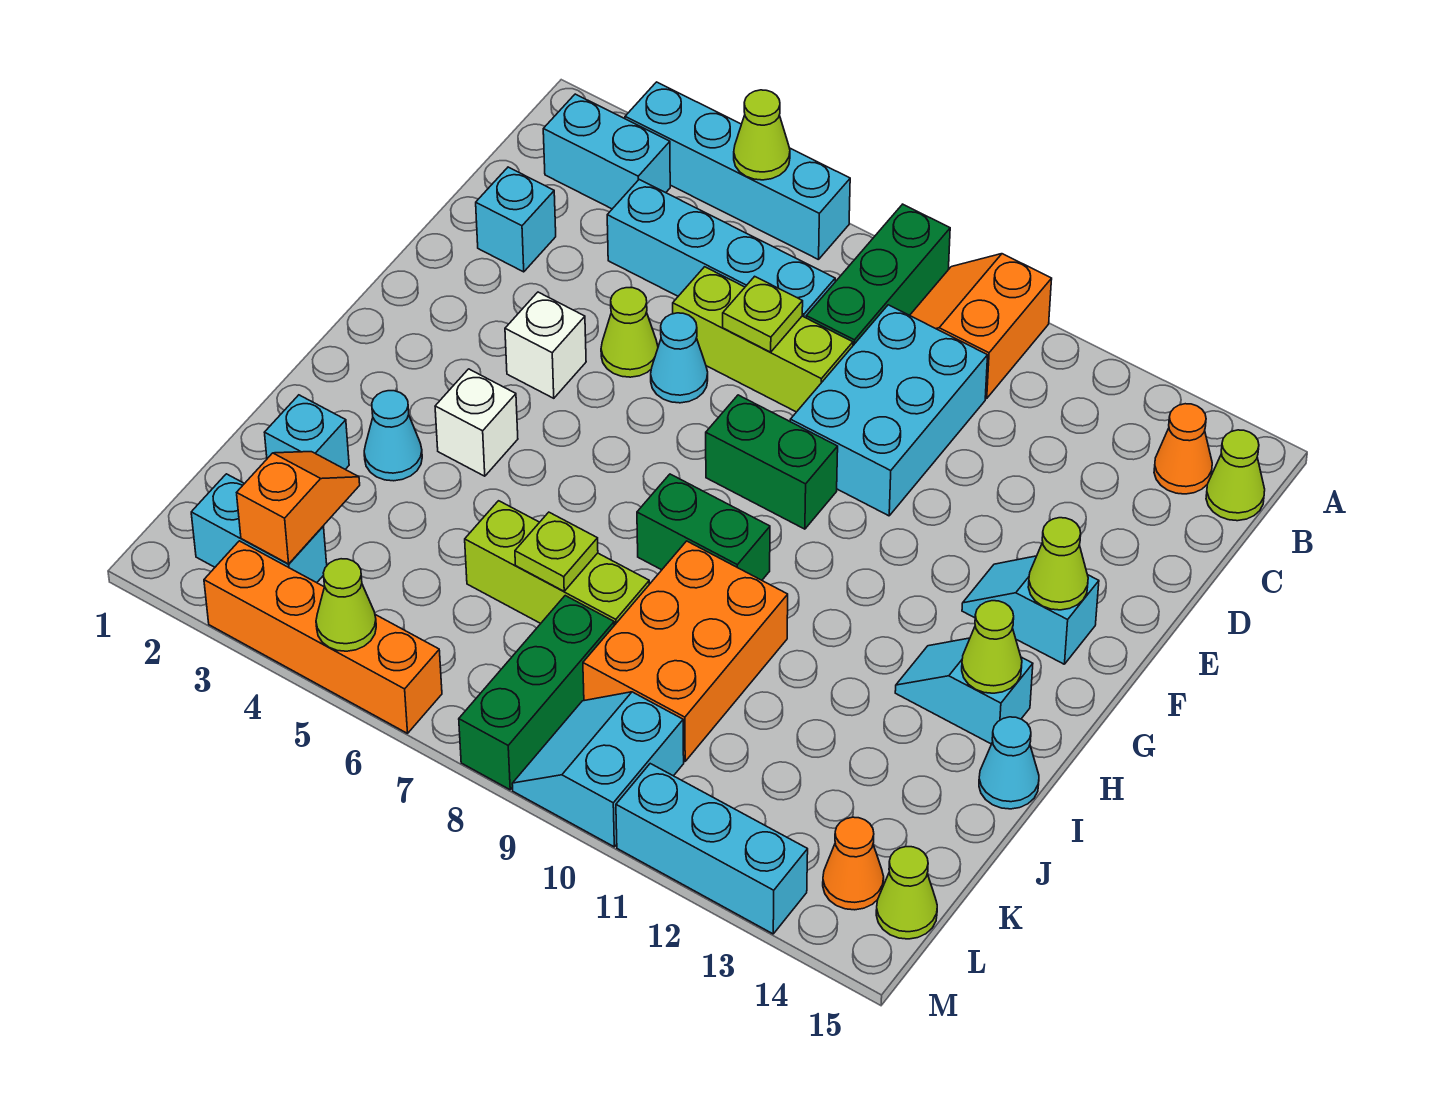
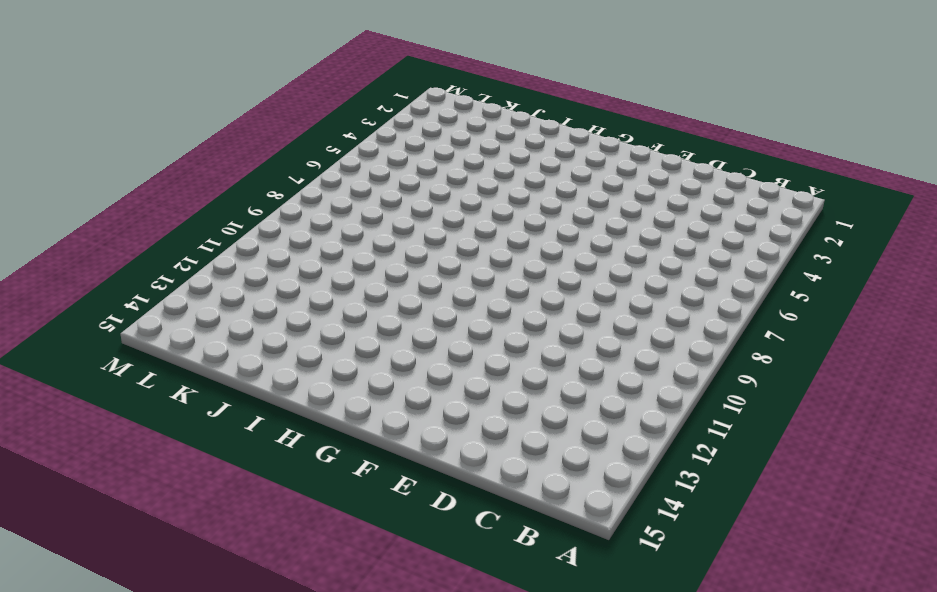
none -> cyan 1x4 brick [625,82,850,260]
none -> green 1x3 brick [806,204,950,345]
none -> orange 2x2 slope [910,254,1052,398]
none -> cyan 1x2 brick [543,94,670,209]

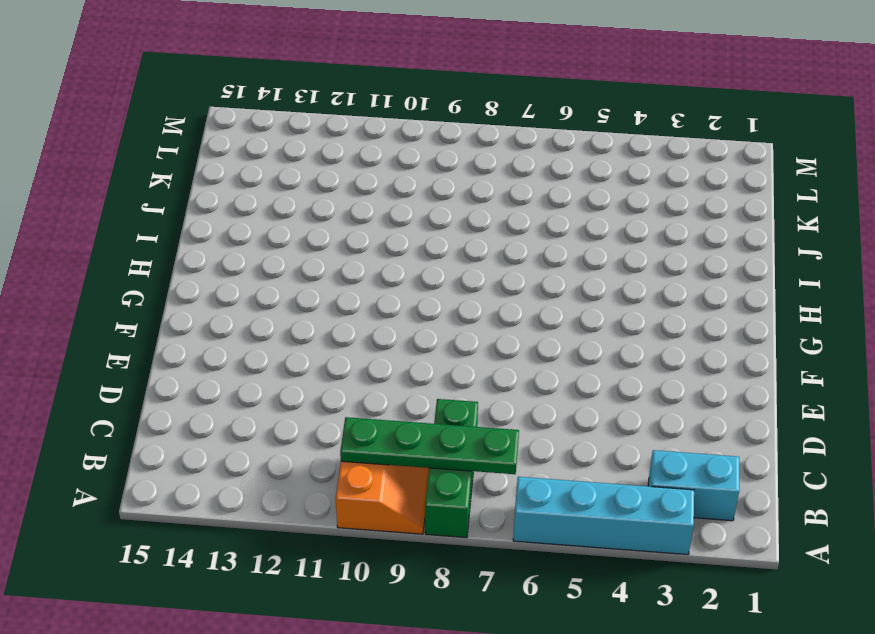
green 1x4 plate [340,417,519,474] -> none
none -> orange 1x1 cone [1154,404,1212,494]
none -> lime 1x1 cone [1206,430,1265,521]
none -> cyan 1x4 brick [607,180,835,318]
none -> cyan 2x3 brick [790,305,988,516]

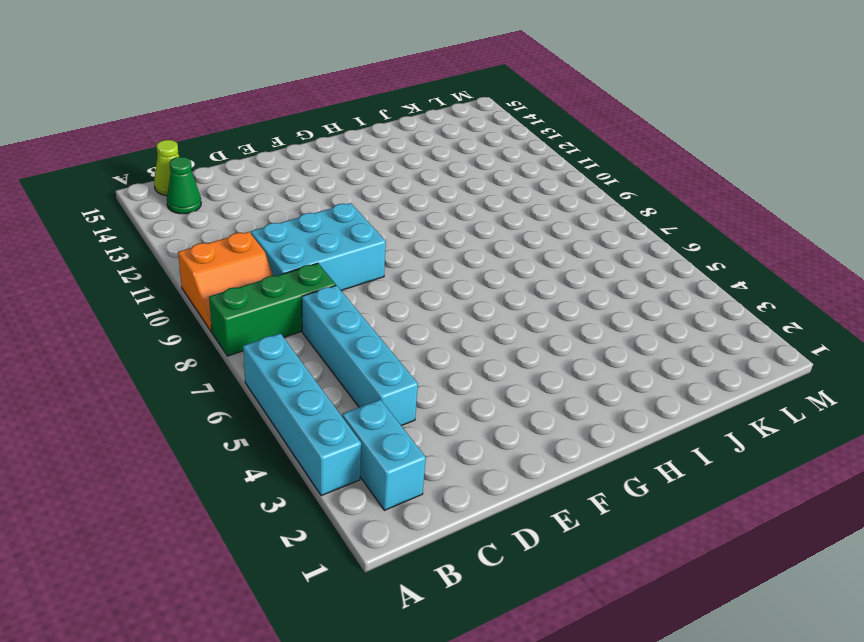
green 1x1 cone [167,157,201,214] -> orange 1x1 cone [1154,404,1212,494]
none -> cyan 1x1 brick [476,167,556,272]
none -> lime 1x3 brick [673,267,853,412]
none -> lime 1x1 cone [601,288,658,377]
none -> cyan 1x1 cone [651,313,708,403]

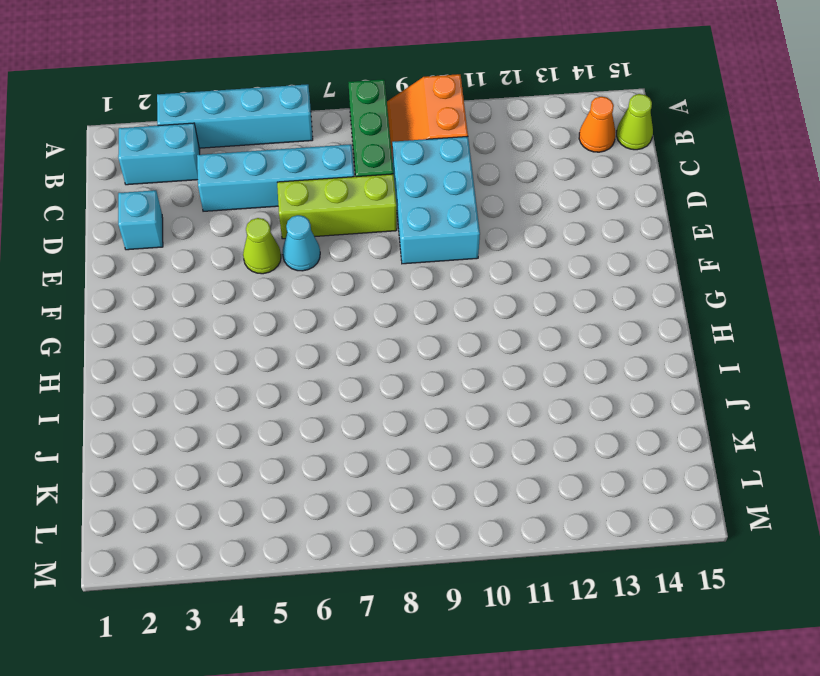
none -> white 1x1 brick [505,292,586,398]
none -> green 1x2 brick [706,395,838,529]
none -> cyan 1x2 slope [962,556,1099,664]
none -> white 1x1 brick [435,369,518,476]

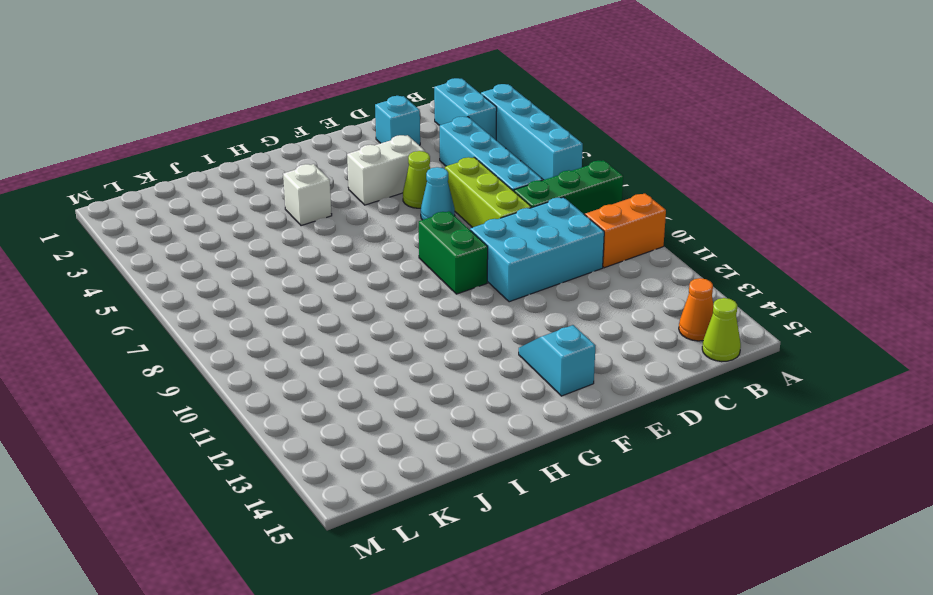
white 1x2 brick [347,135,425,205] -> white 1x1 brick [505,292,586,398]
none -> green 1x2 brick [637,474,770,580]
none -> cyan 1x2 slope [895,638,1033,744]
none -> cyan 1x1 cone [364,391,422,481]
none -> orange 2x3 brick [583,541,788,761]

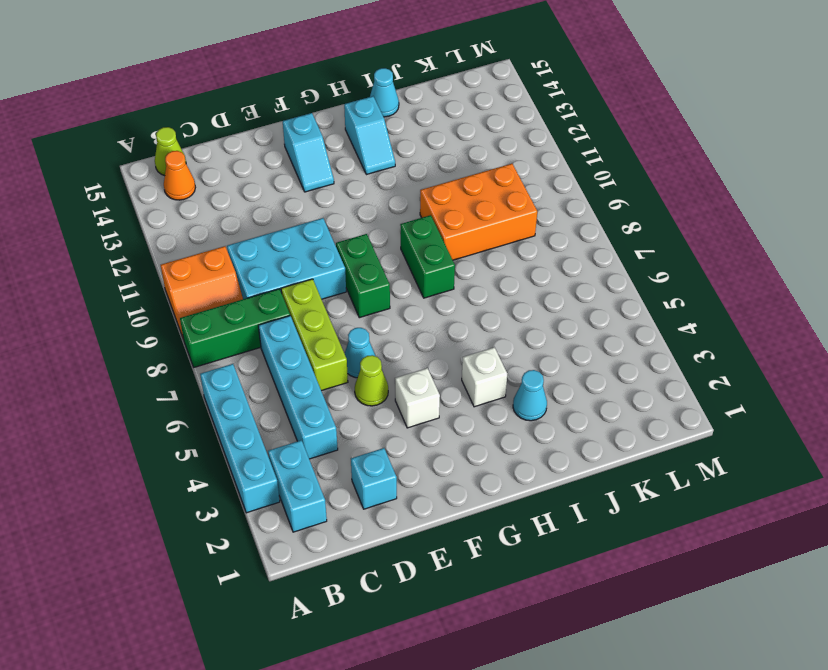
none -> cyan 1x1 brick [265,395,349,469]
none -> lime 1x3 brick [465,501,649,625]
none -> green 1x3 brick [459,596,614,790]
none -> cyan 1x2 brick [191,474,327,583]

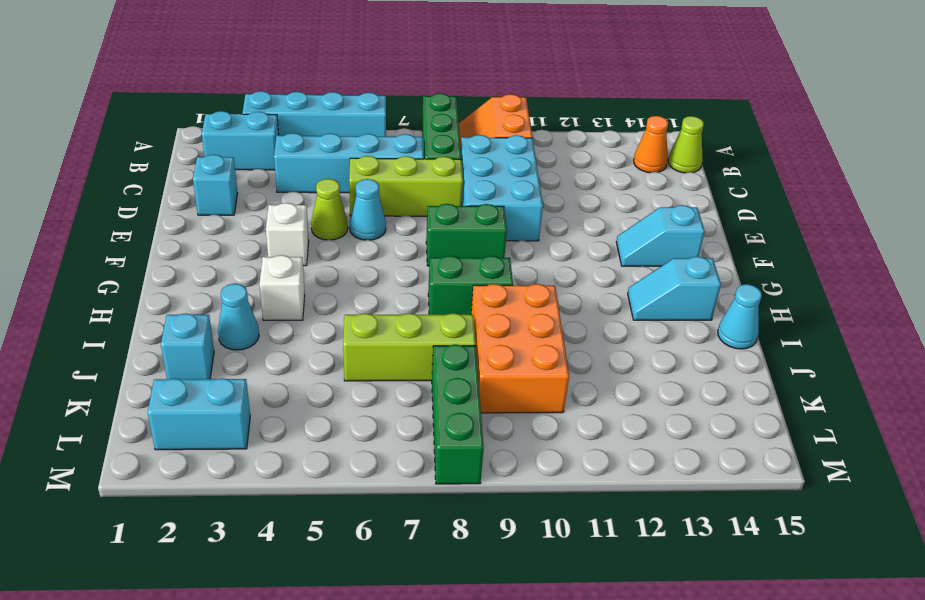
none -> cyan 2x2 slope [512,692,684,847]
none -> orange 1x1 cone [823,817,884,910]
none -> lime 1x1 cone [876,847,937,939]
none -> orange 1x4 brick [204,541,442,733]

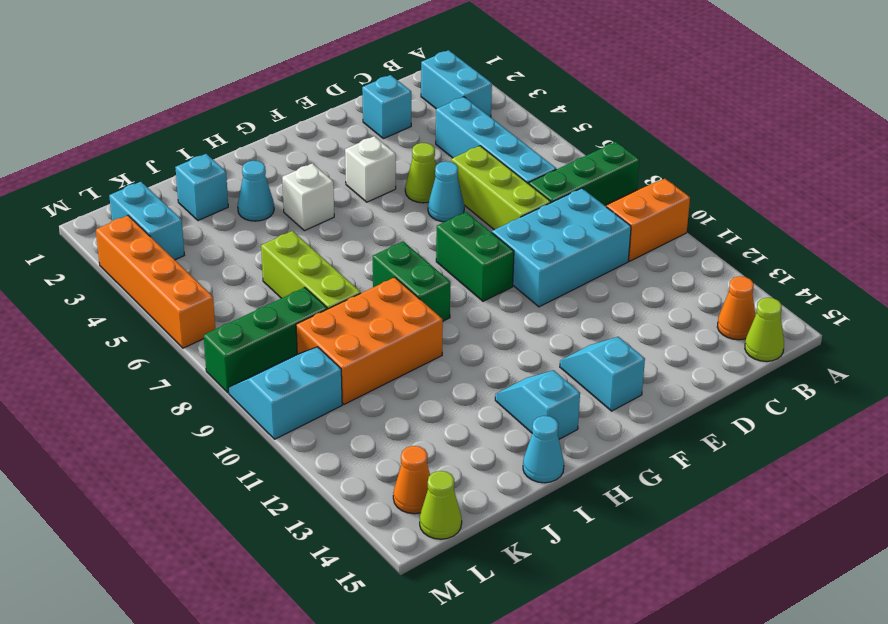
none -> cyan 1x4 brick [625,82,850,260]
none -> cyan 1x3 brick [616,764,808,934]
none -> lime 1x1 cone [734,90,790,180]
none -> lime 1x1 plate [723,276,803,352]

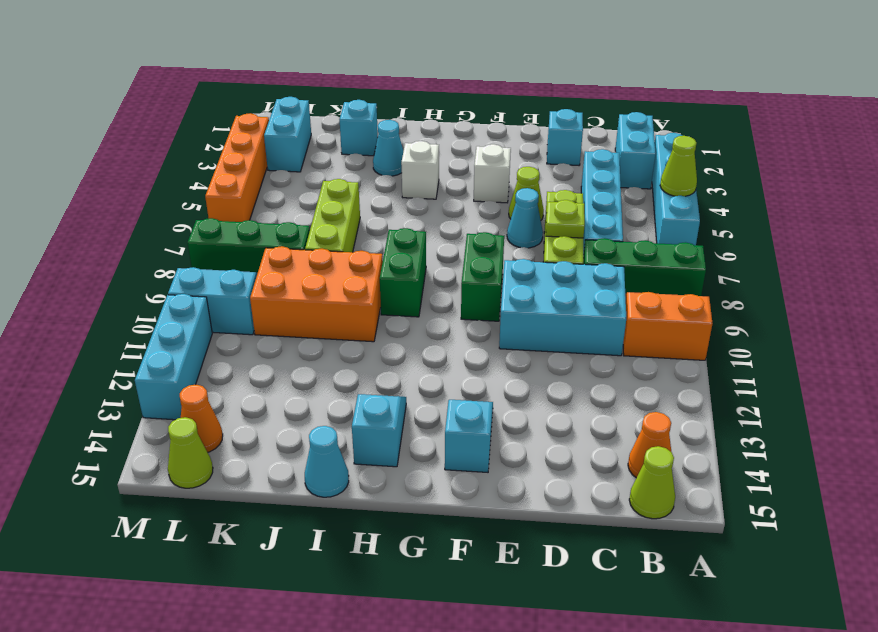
none -> lime 1x1 cone [1028,518,1088,610]
none -> lime 1x1 cone [962,601,1022,693]
none -> lime 1x1 plate [515,512,598,591]
none -> orange 1x2 slope [237,452,360,564]

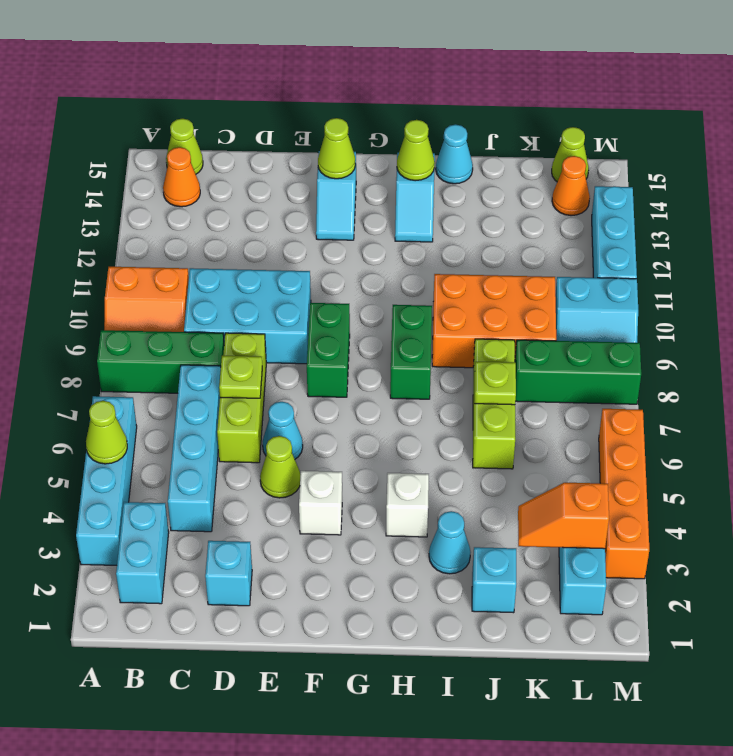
none -> lime 1x1 cone [316,559,376,651]

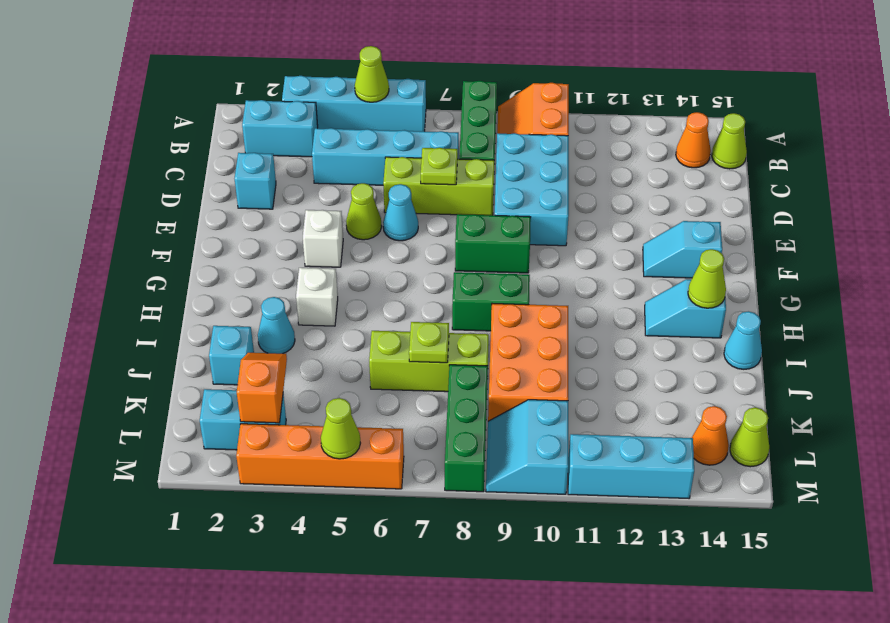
none -> lime 1x1 cone [1028,518,1088,610]

